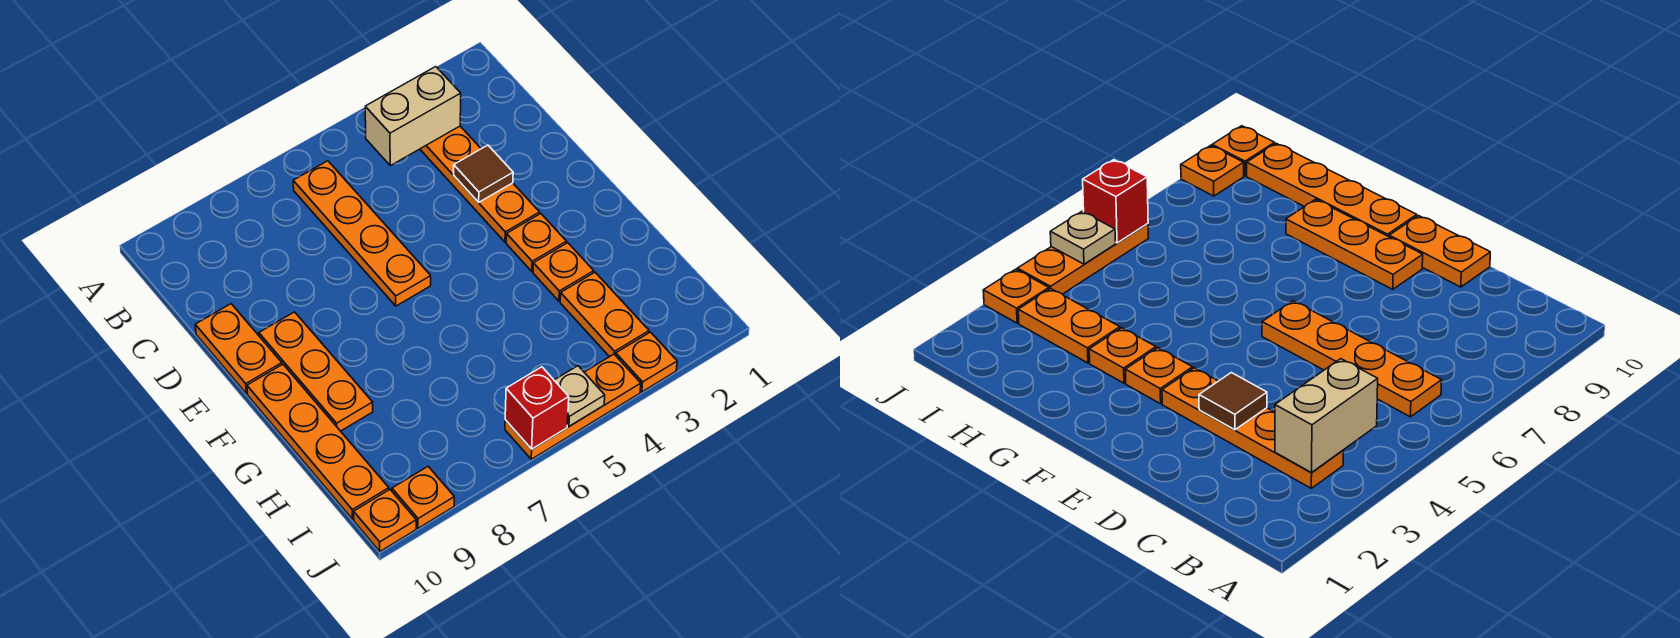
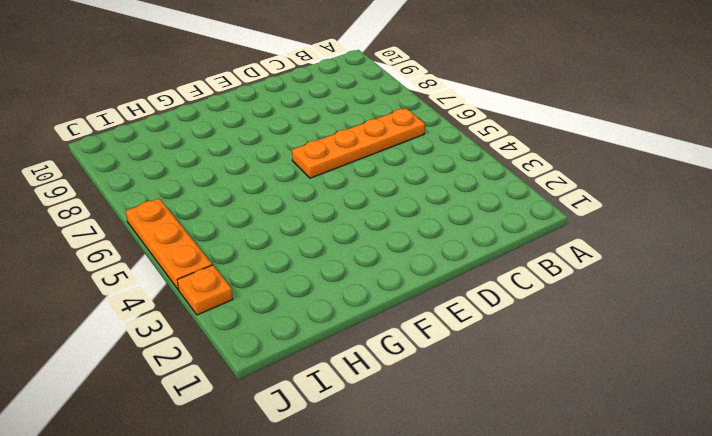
none -> orange 1x4 plate [420,126,540,242]
none -> orange 1x2 plate [195,304,282,394]
none -> orange 1x3 plate [259,312,373,431]

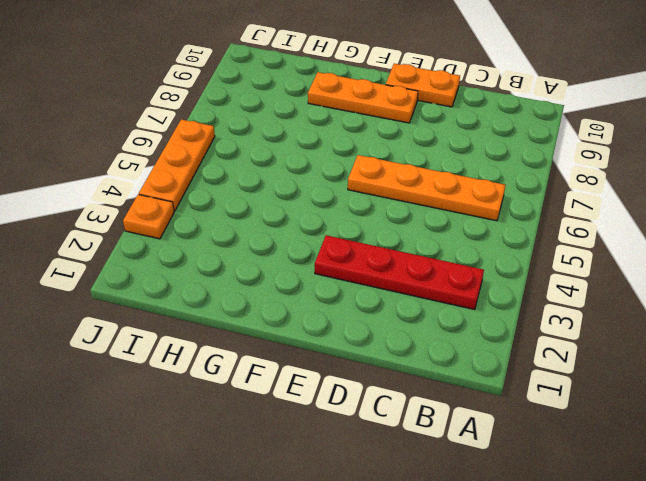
red 1x4 plate [315,235,484,310] -> orange 1x4 plate [420,126,540,242]
none -> orange 1x1 plate [506,214,567,271]
none -> orange 1x4 plate [247,364,389,519]
none -> orange 1x1 plate [533,243,594,301]

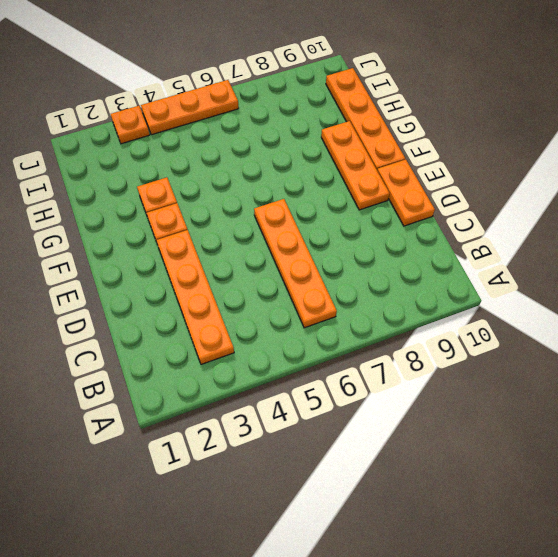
none -> orange 1x2 plate [560,272,649,357]
none -> orange 1x1 plate [392,467,454,528]
none -> orange 1x1 plate [354,490,416,551]

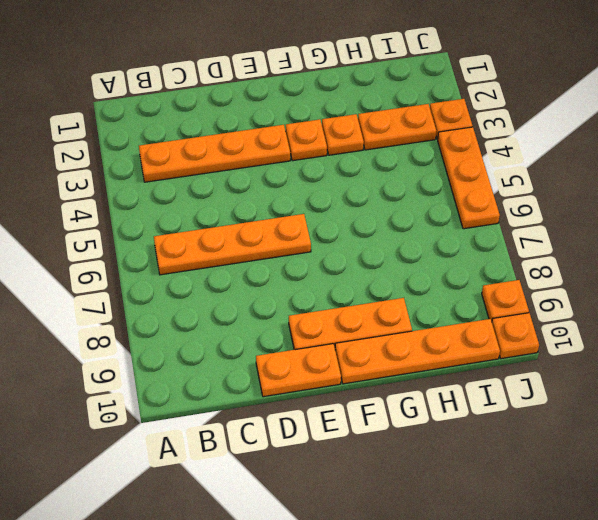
none -> tan 1x2 brick [365,67,461,166]
none -> brown 1x1 tile [454,145,513,202]
none -> tan 1x1 plate [554,366,605,426]

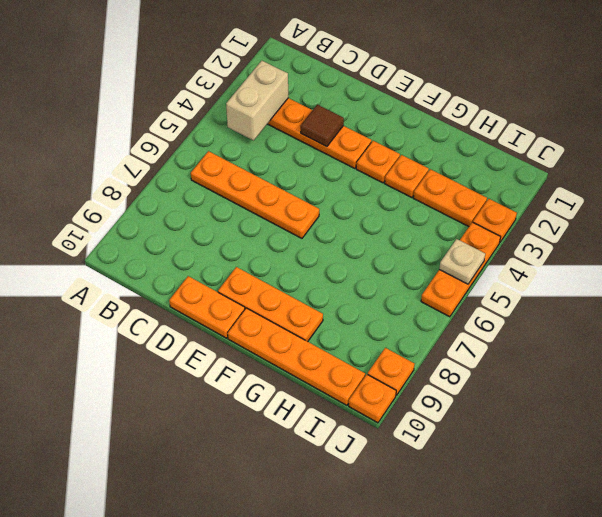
none -> red 1x1 brick [505,367,569,449]

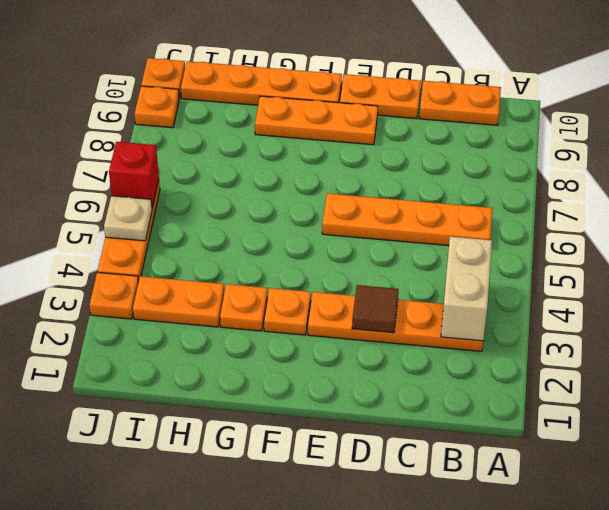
orange 1x2 plate [420,81,501,125] -> none

